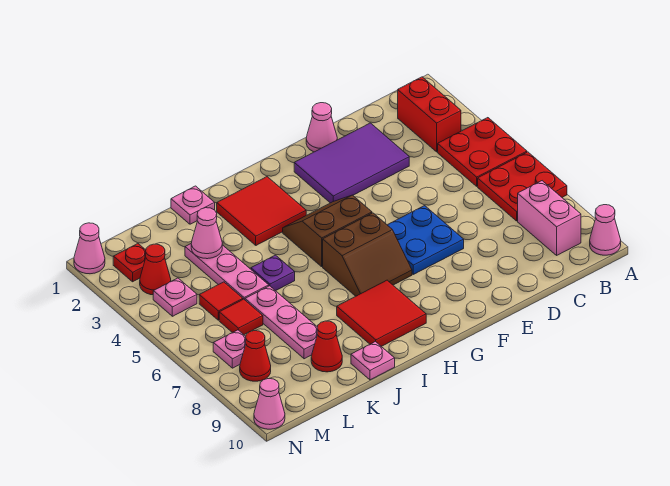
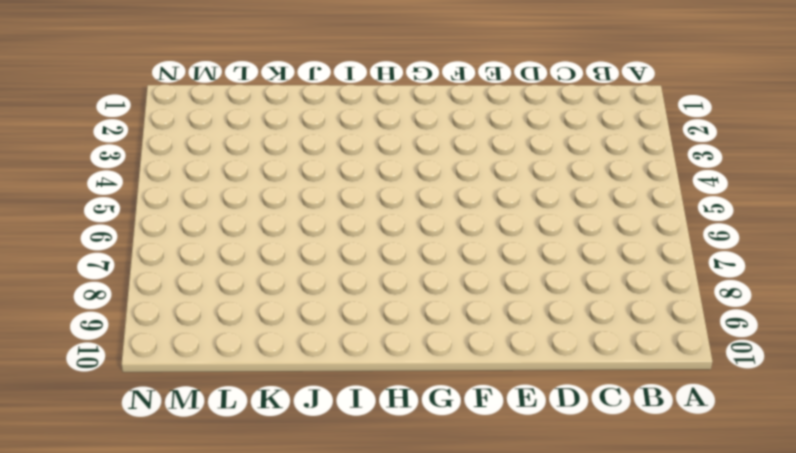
none -> red 2x2 plate [438,118,527,186]
none -> red 2x2 plate [478,152,567,221]
none -> pink 1x1 cone [590,205,621,255]

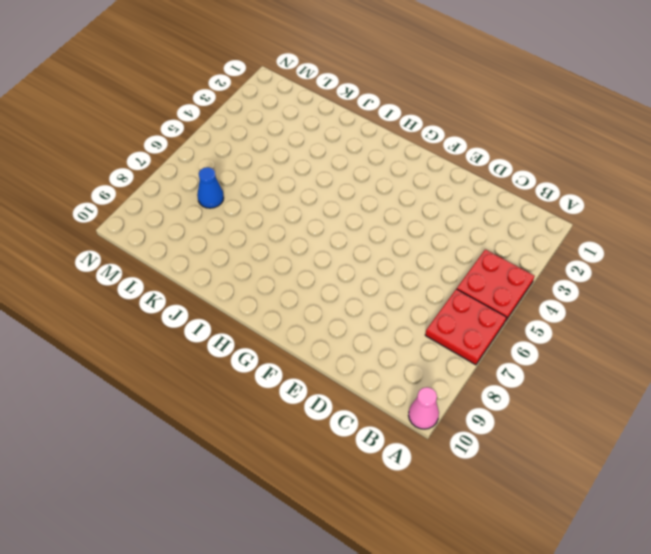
blue 1x1 cone [197,167,224,208] -> none
none -> red 1x2 brick [398,77,461,152]
none -> pink 1x2 brick [518,181,581,255]
none -> purple 2x3 tile [294,123,409,203]

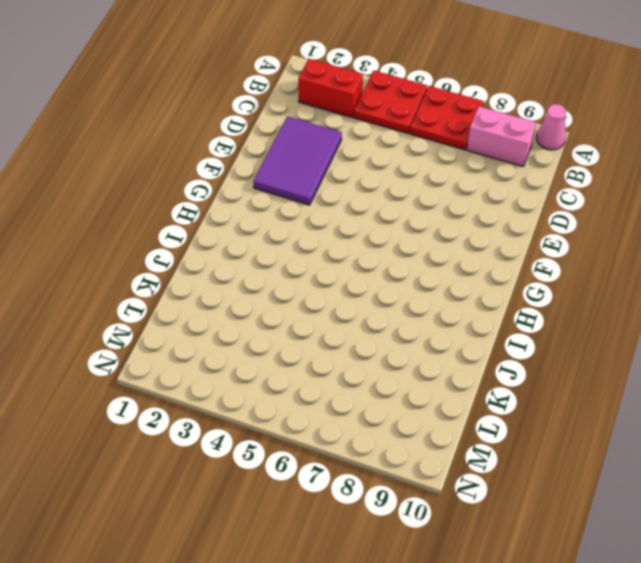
none -> pink 1x1 cone [306,103,337,152]
none -> blue 2x2 plate [388,206,464,274]
none -> brown 2x2 slope [283,195,372,267]

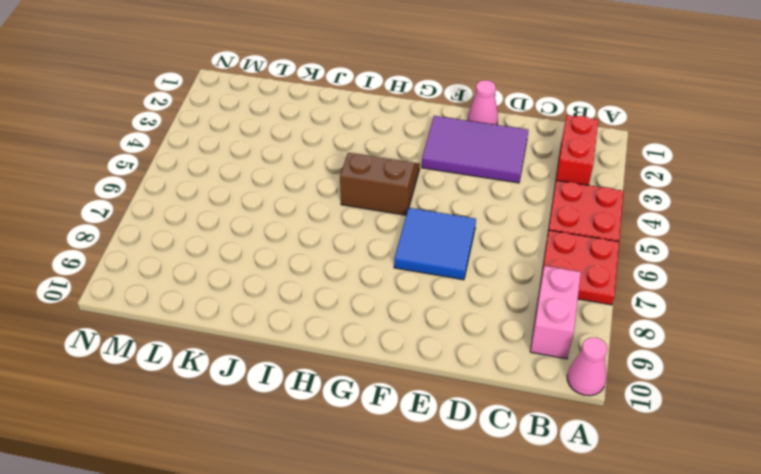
blue 2x2 tile [394,208,476,280] -> blue 2x2 plate [388,206,464,274]
none -> brown 2x2 slope [323,213,412,296]
none -> red 2x2 tile [217,177,306,245]
none -> red 2x2 tile [337,280,426,346]

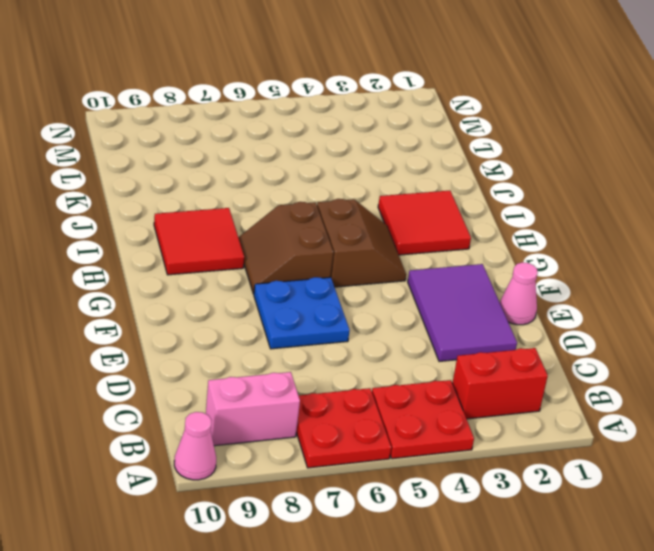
none -> pink 1x1 plate [171,186,215,224]
none -> purple 1x1 plate [251,255,295,291]
none -> pink 1x1 plate [351,341,395,380]

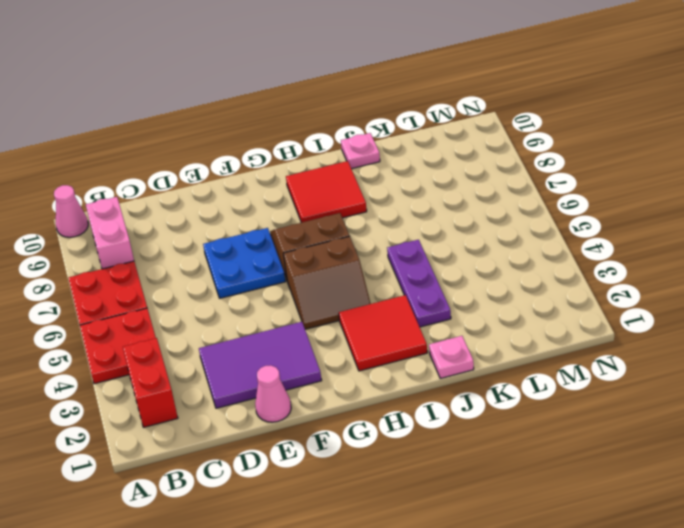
purple 1x3 plate [387,240,451,327] -> purple 1x1 plate [251,255,295,291]
none -> pink 1x3 plate [185,244,269,300]
none -> pink 1x3 plate [245,286,317,359]
none -> red 1x1 cone [311,321,342,372]

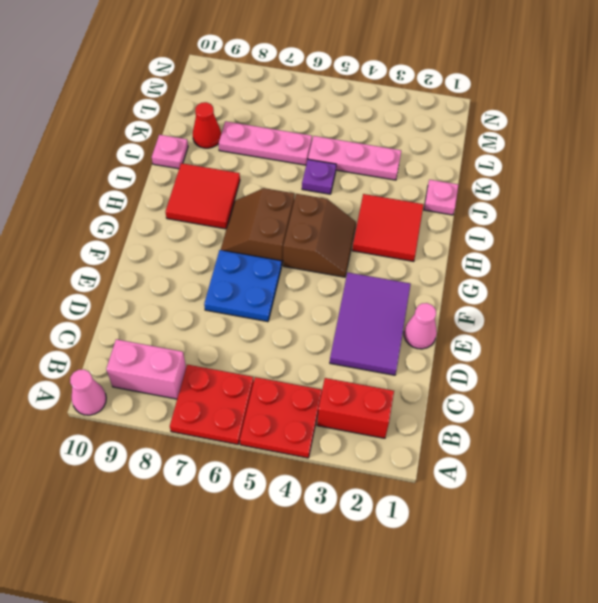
none -> red 1x1 tile [199,282,243,320]
none -> red 1x1 tile [219,299,263,335]
none -> red 1x1 plate [113,244,146,282]

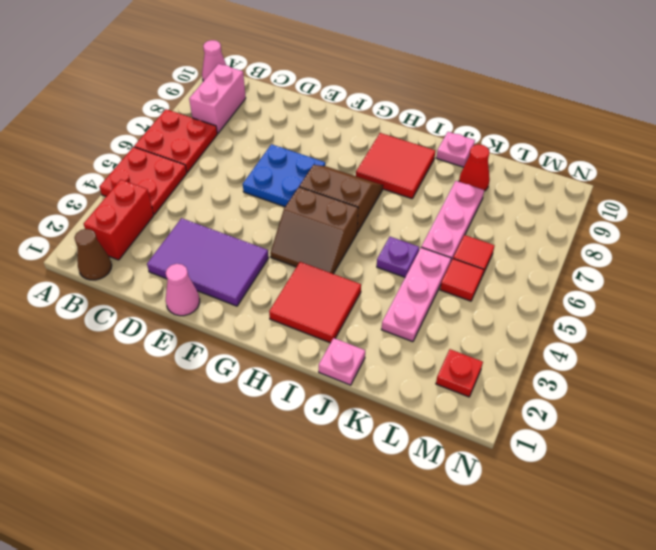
brown 1x1 cone [74,229,112,280] -> none
none -> red 1x1 cone [140,244,171,295]
none -> pink 1x1 plate [153,278,197,316]
none -> pink 1x1 plate [213,330,246,368]

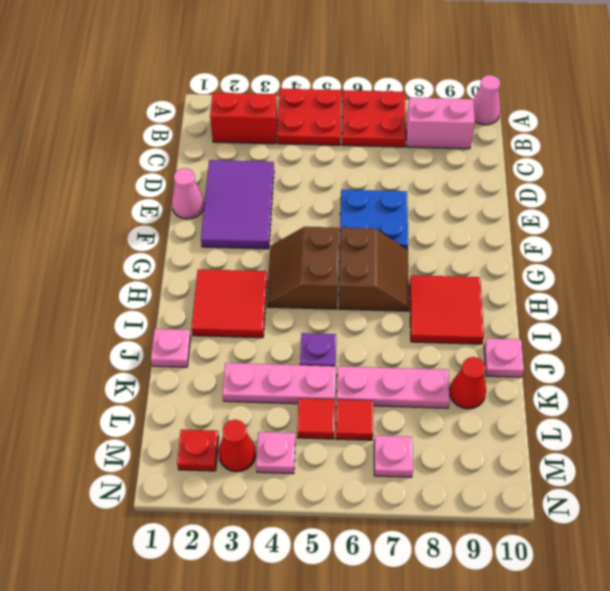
none -> red 1x1 cone [240,331,271,381]
none -> pink 1x1 cone [74,223,105,274]
none -> pink 1x1 cone [254,379,285,429]

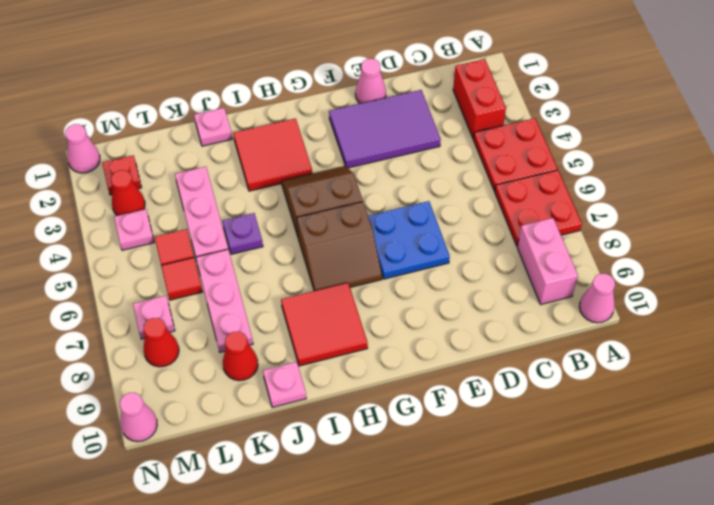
none -> pink 1x1 cone [191,208,222,259]

